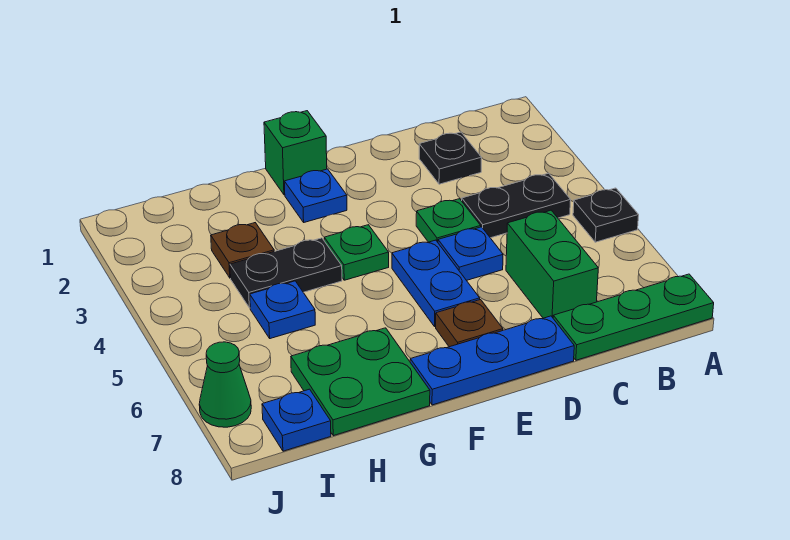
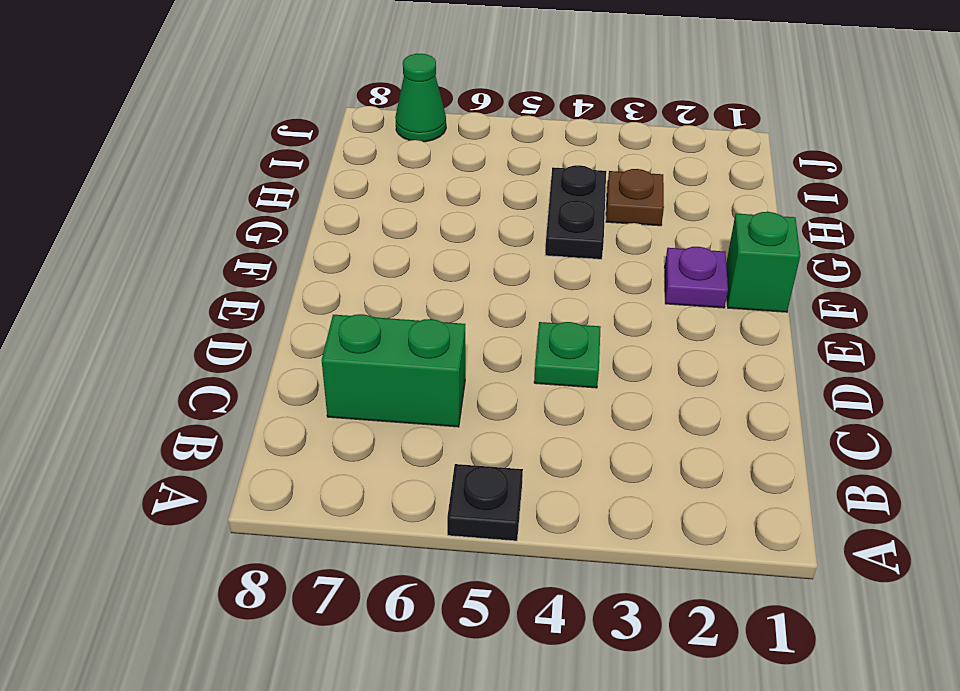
purple 1x1 plate [665,247,728,308] -> blue 1x1 plate [284,169,347,222]
none -> green 1x3 plate [553,274,714,360]
none -> black 1x2 plate [462,173,571,238]
none -> black 1x1 plate [419,132,482,184]

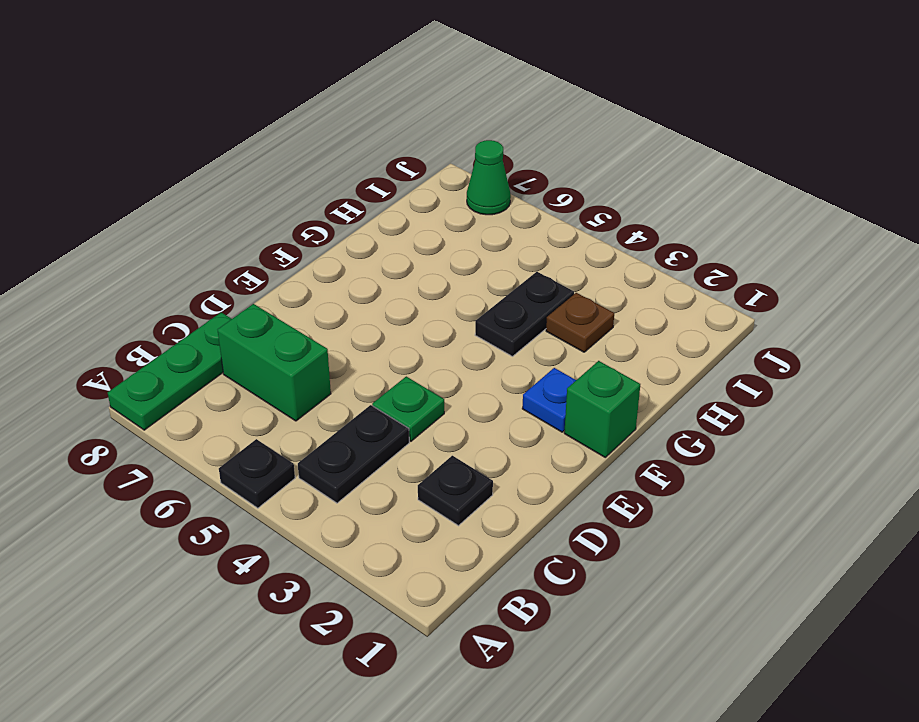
none -> blue 1x1 plate [438,227,503,280]
none -> blue 1x3 plate [410,316,574,405]
none -> blue 1x2 plate [392,240,480,327]

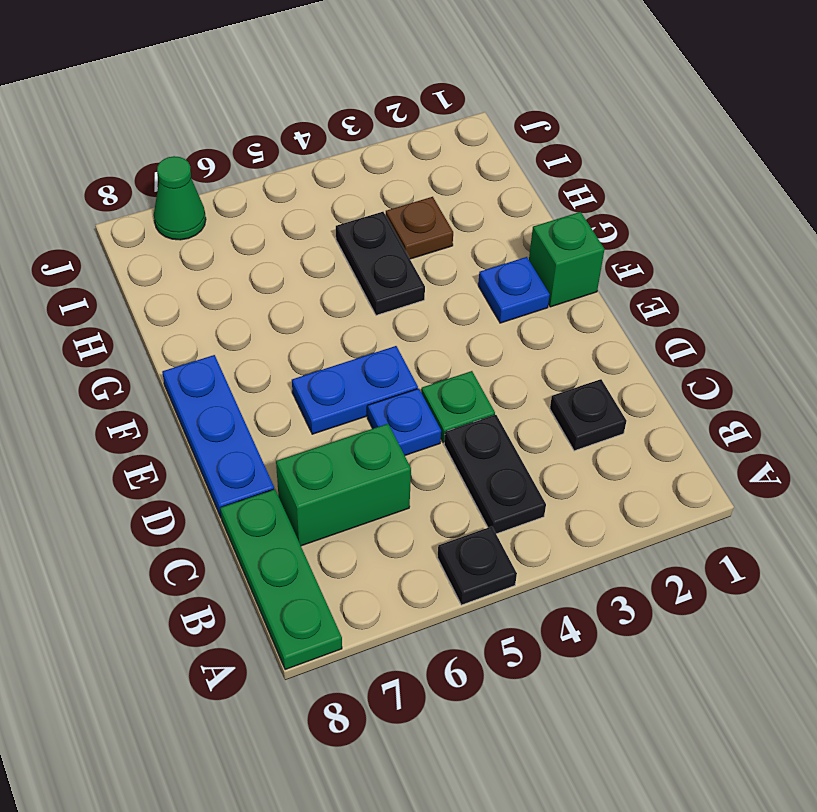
none -> brown 1x1 plate [436,300,503,347]
none -> green 1x1 plate [324,225,389,280]
none -> green 2x2 plate [291,328,430,436]

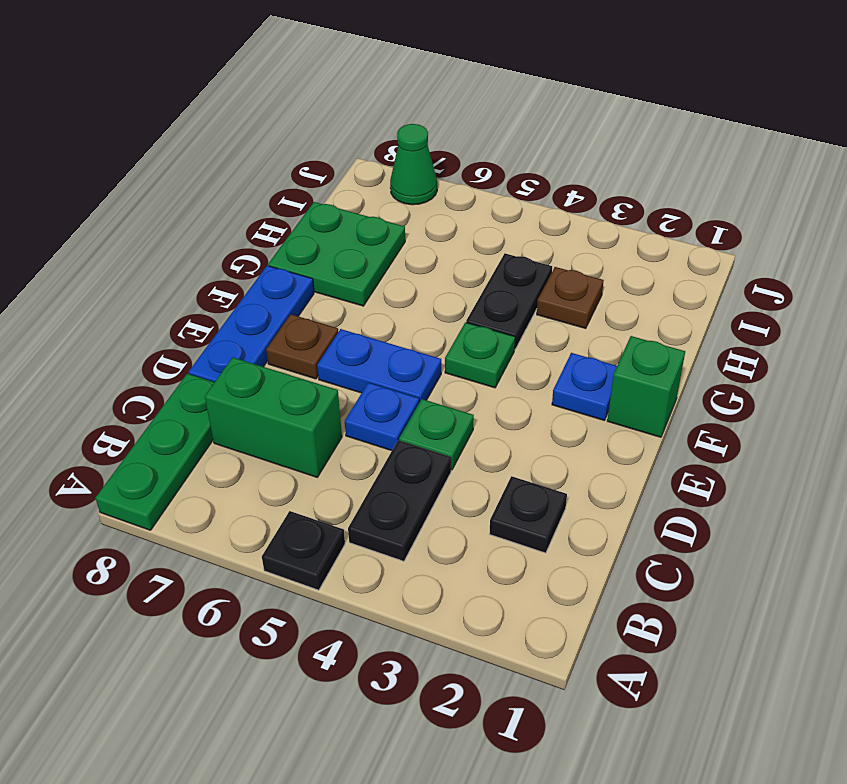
none -> blue 1x1 plate [250,281,315,339]
none -> blue 1x1 plate [262,389,331,451]

